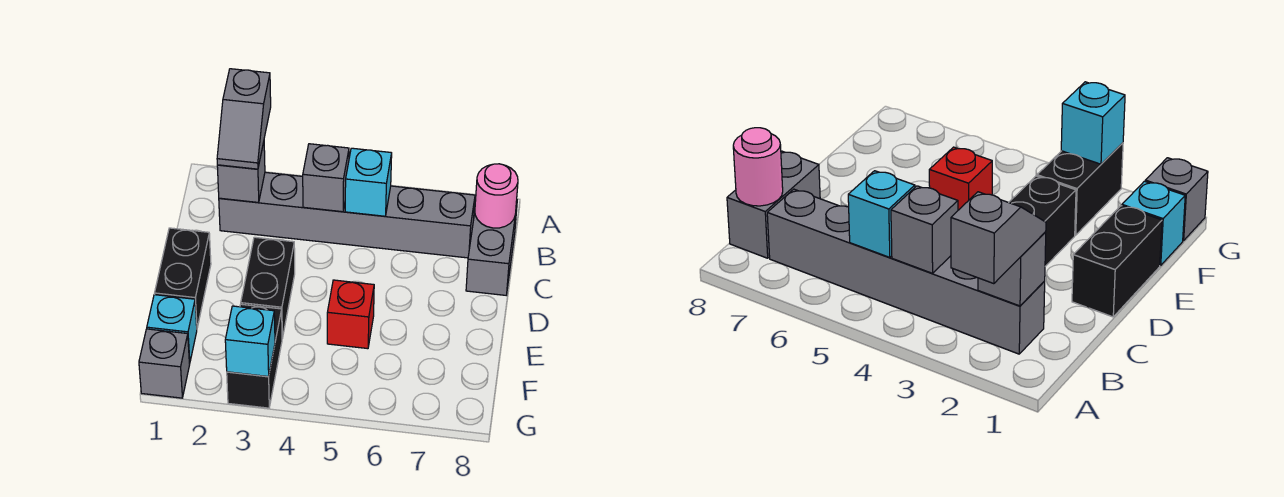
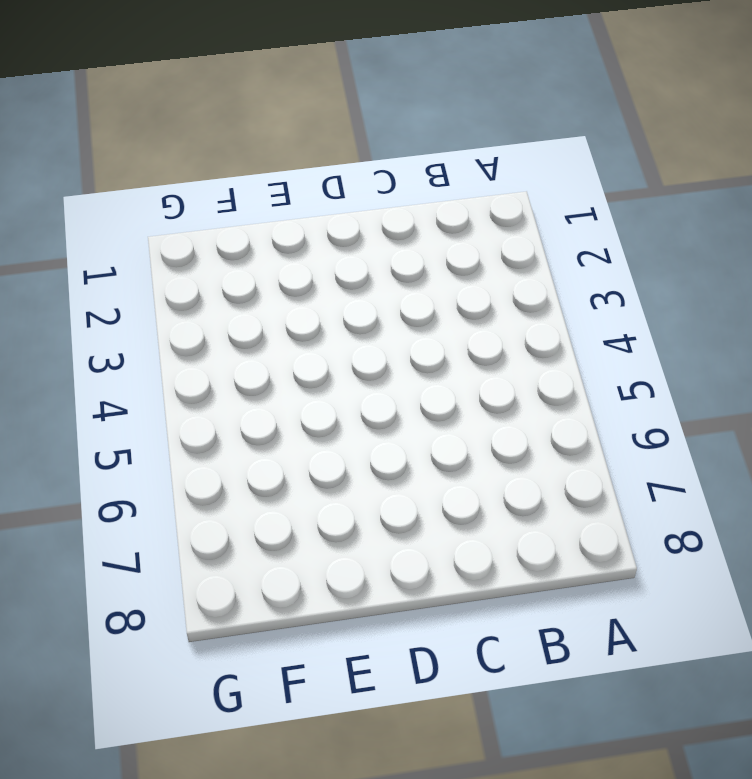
none -> grey 1x6 brick [219,172,475,258]
none -> grey 1x2 brick [466,201,517,295]
none -> black 1x2 brick [155,228,211,328]

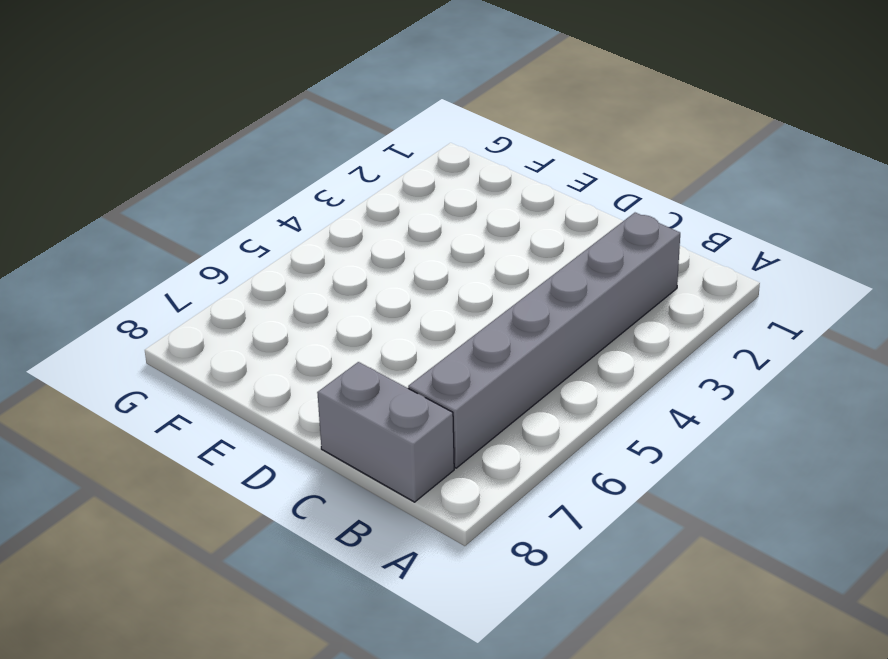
none -> black 1x2 brick [155,228,211,328]
none -> black 1x2 brick [241,237,295,338]
none -> red 1x1 brick [327,280,374,349]

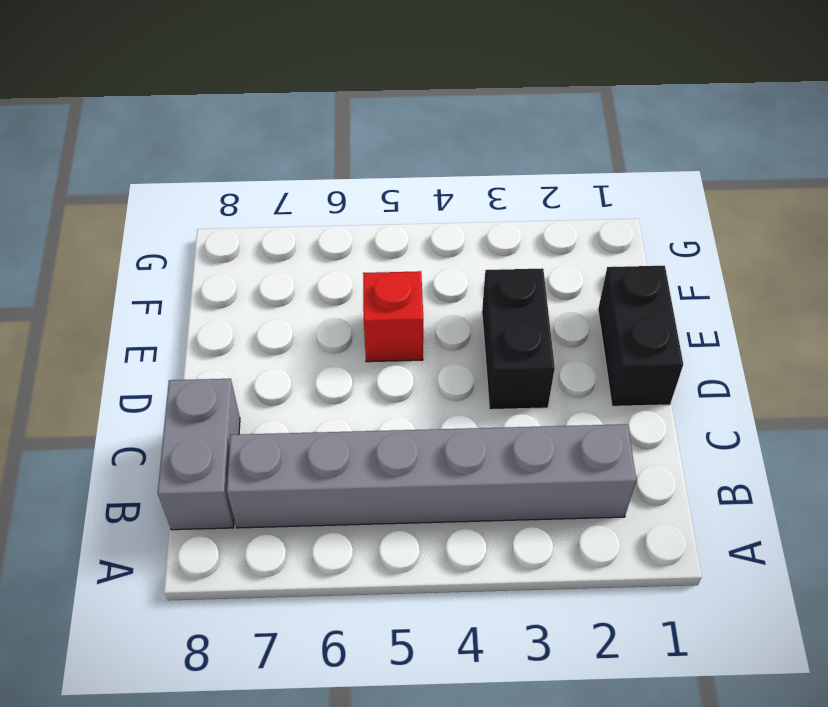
none -> cyan 1x1 brick [147,295,197,363]
none -> black 1x2 brick [227,304,282,408]
none -> grey 1x1 brick [139,329,190,398]

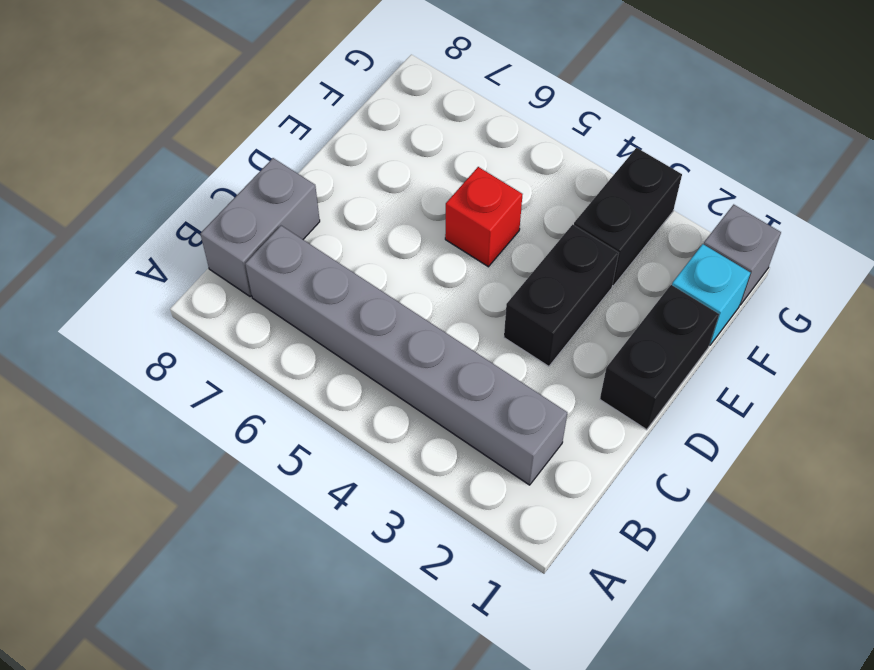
none -> grey 1x1 brick [217,142,265,202]
none -> grey 1x1 brick [303,144,349,212]
none -> cyan 1x1 brick [345,148,392,216]

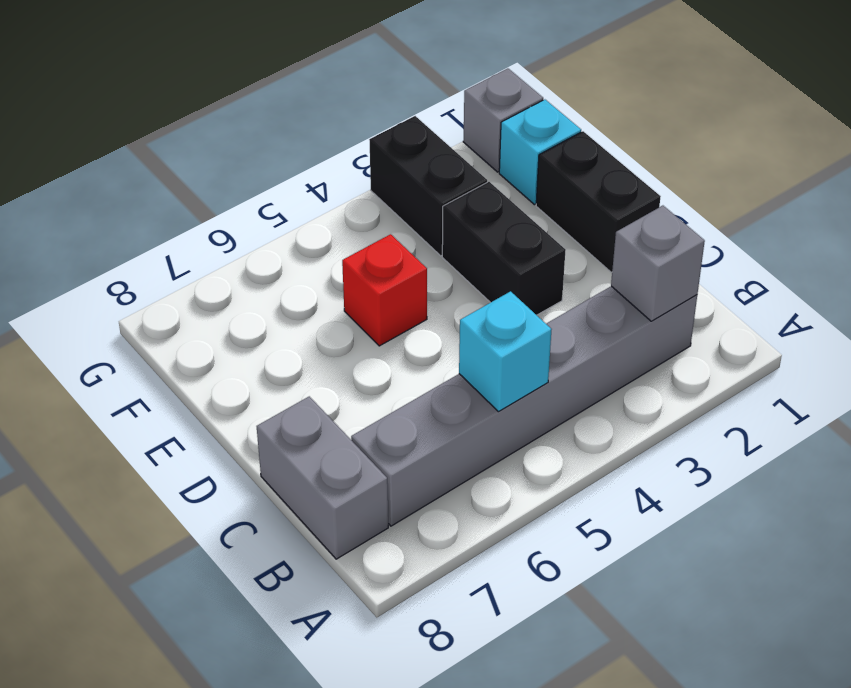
none -> grey 1x1 brick [303,144,349,212]
none -> pink 1x1 round brick [475,164,518,228]
none -> cyan 1x1 brick [225,306,275,377]

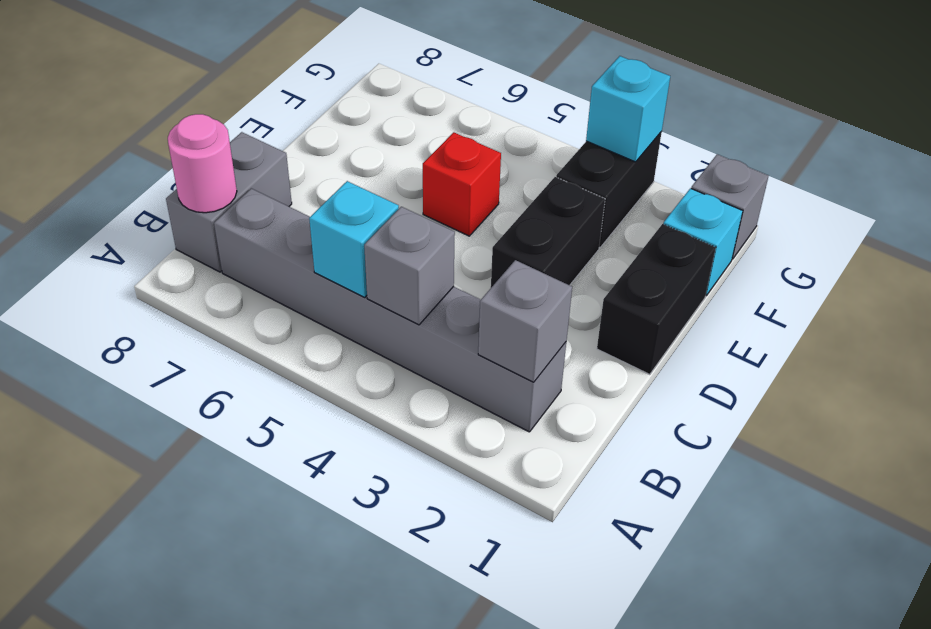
none -> grey 1x2 slope [217,69,271,169]

